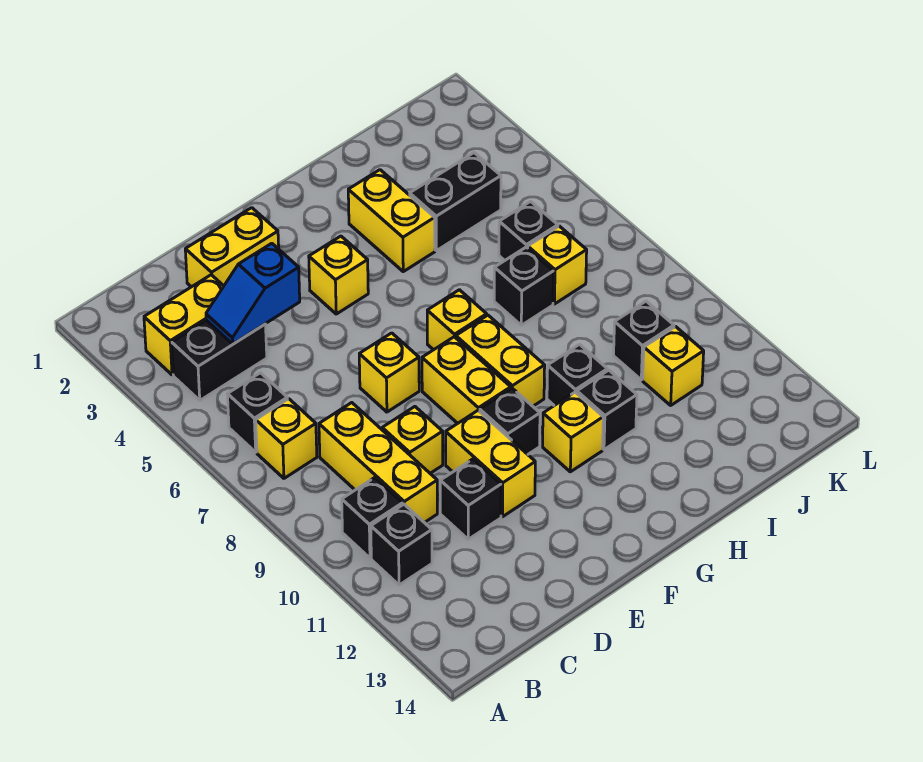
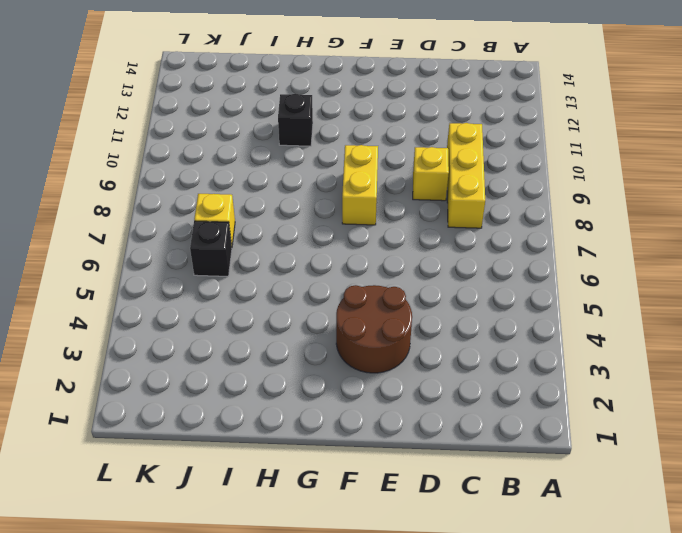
brown 2x2 round brick [336,285,412,373] -> yellow 1x1 brick [309,236,368,314]
none -> yellow 1x2 brick [144,275,224,375]
none -> black 1x2 brick [172,320,267,400]
none -> black 1x1 brick [228,373,287,452]

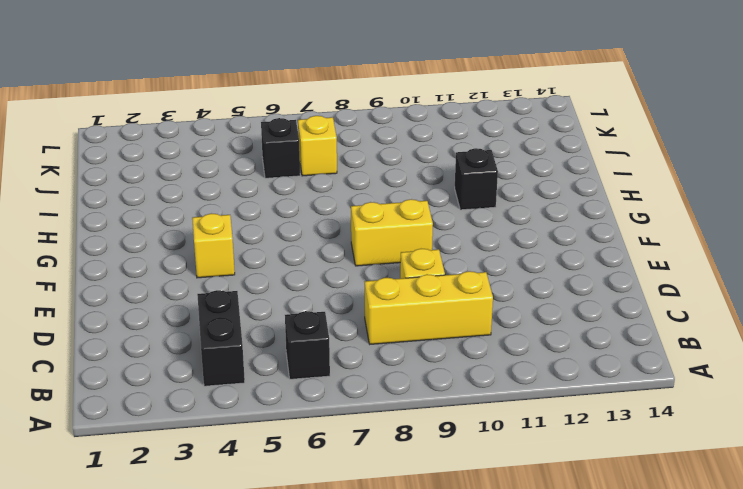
none -> yellow 1x2 brick [144,275,224,375]
none -> yellow 1x1 brick [256,399,317,478]
none -> black 1x1 brick [342,478,403,558]

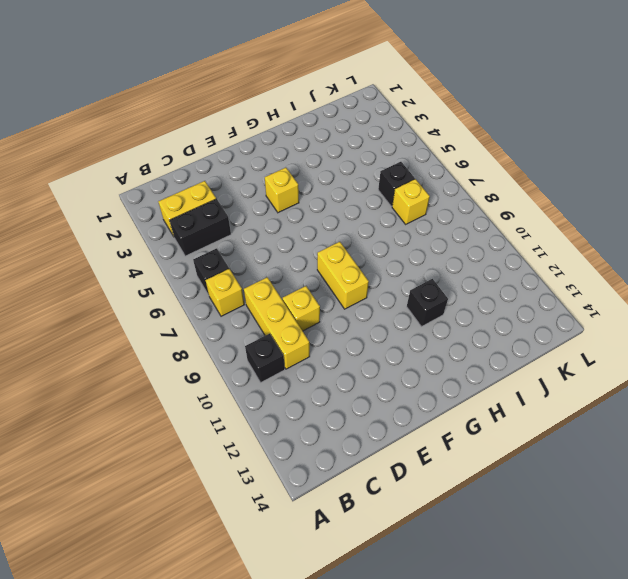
none -> black 1x1 brick [371,504,432,585]
none -> yellow 1x2 brick [185,208,279,287]
none -> black 1x1 brick [440,459,501,539]

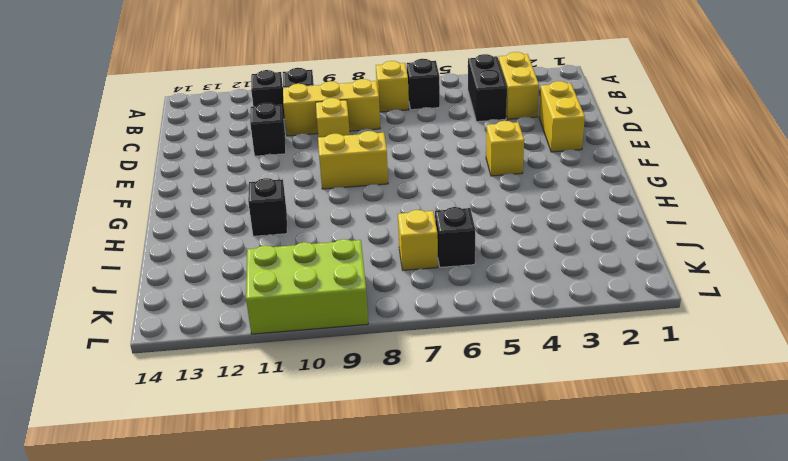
lime 2x3 brick [246,239,368,334] -> none
none -> yellow 1x1 brick [359,333,419,412]
none -> yellow 1x2 brick [446,410,535,517]
none -> black 1x1 brick [480,388,540,454]

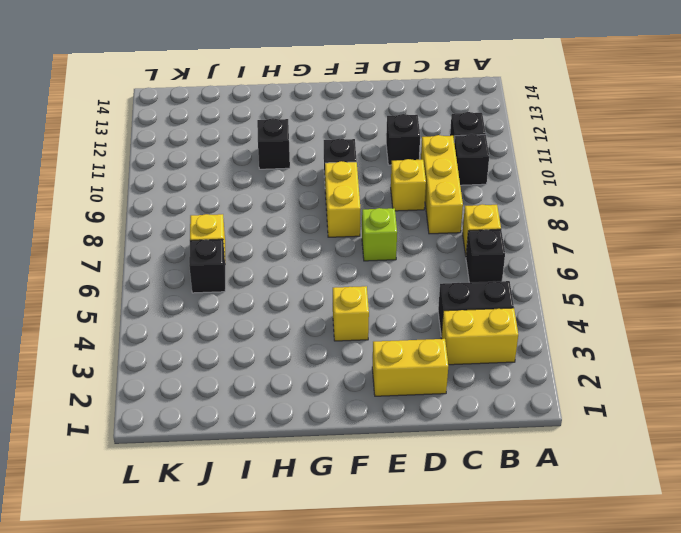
lime 1x1 brick [362,208,397,261] -> yellow 1x1 brick [359,333,419,412]
none -> yellow 1x2 brick [446,410,535,517]
none -> yellow 1x1 brick [427,290,487,350]
none -> yellow 1x2 brick [456,315,545,406]

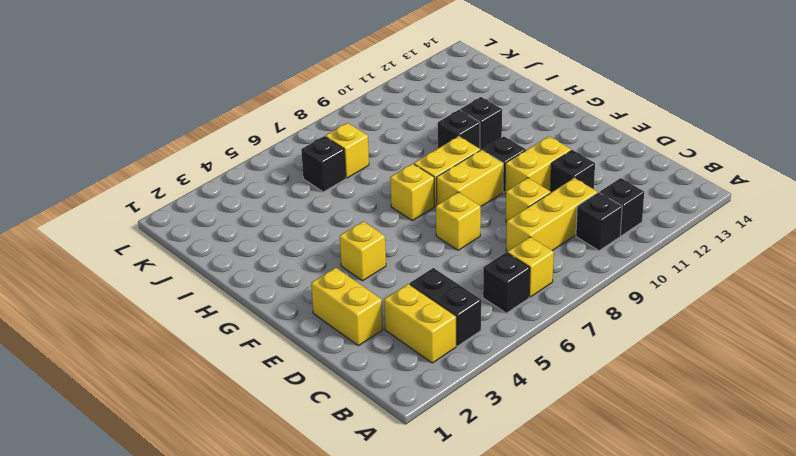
none -> yellow 1x1 brick [543,392,603,472]
none -> yellow 1x2 brick [348,170,435,272]
none -> black 1x2 brick [410,153,501,251]

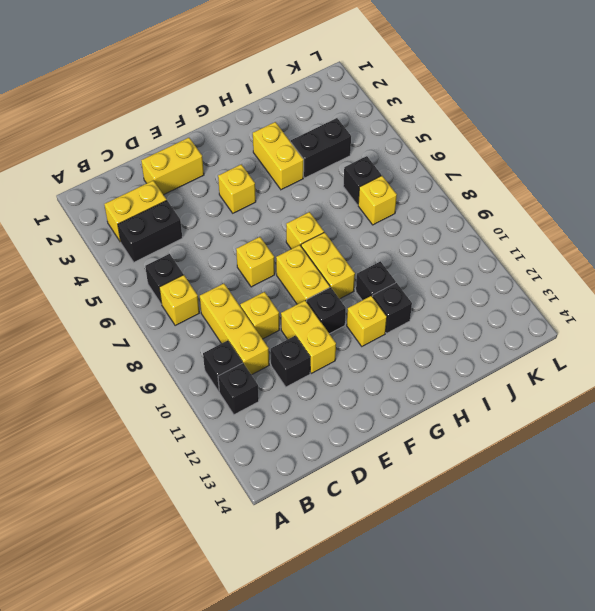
none -> black 1x1 brick [494,247,553,325]
none -> black 1x1 brick [614,301,674,380]
none -> yellow 1x1 brick [643,327,704,405]

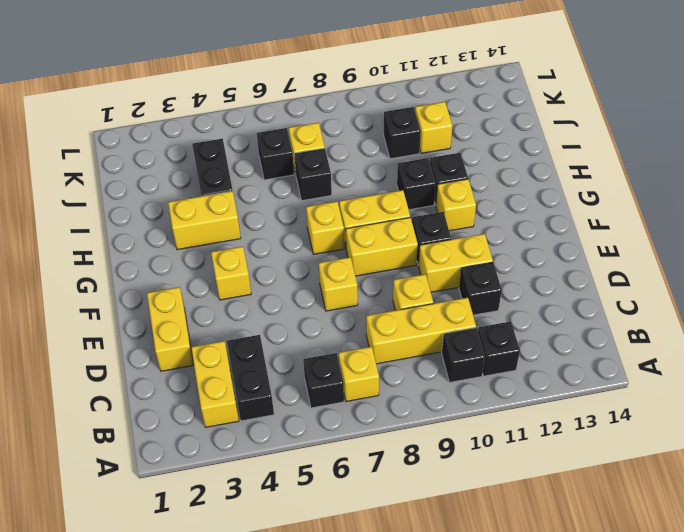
none -> blue 1x2 slope [206,243,300,344]

